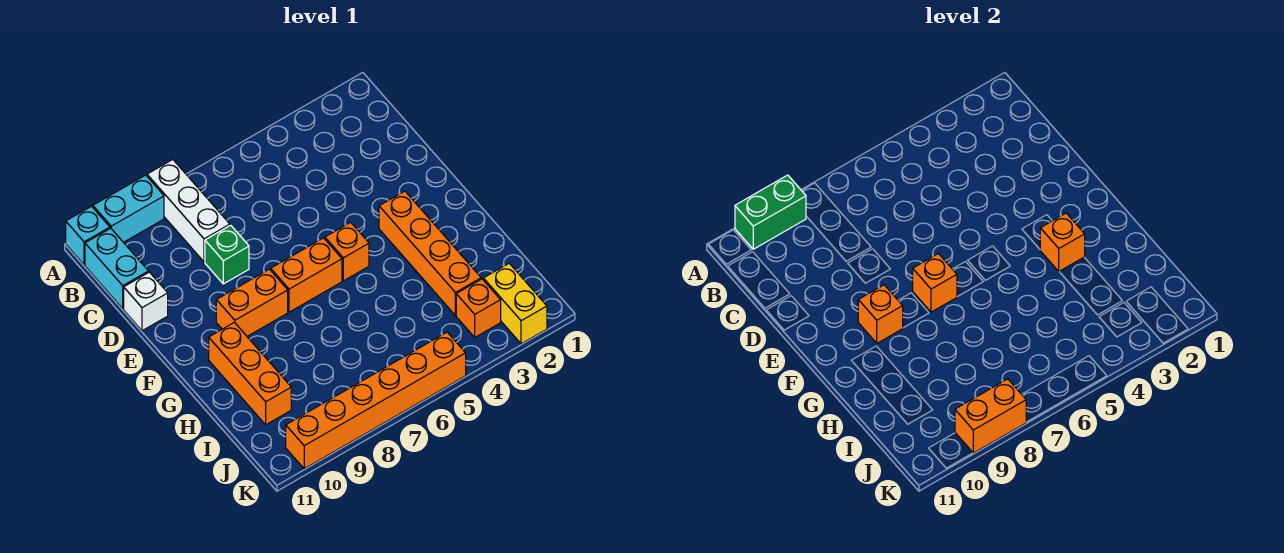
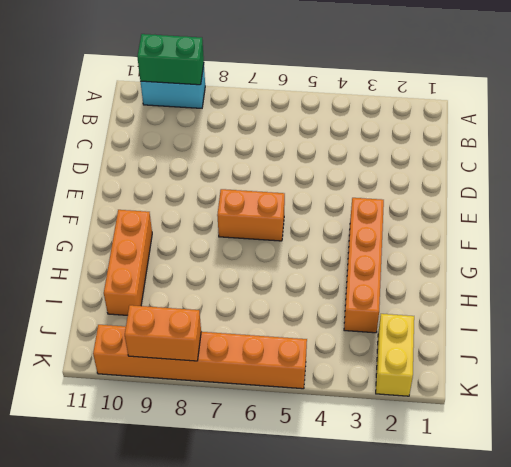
none -> white 1x3 brick [147,160,230,262]
none -> cyan 1x1 brick [66,206,110,265]
none -> cyan 1x2 brick [85,228,149,309]

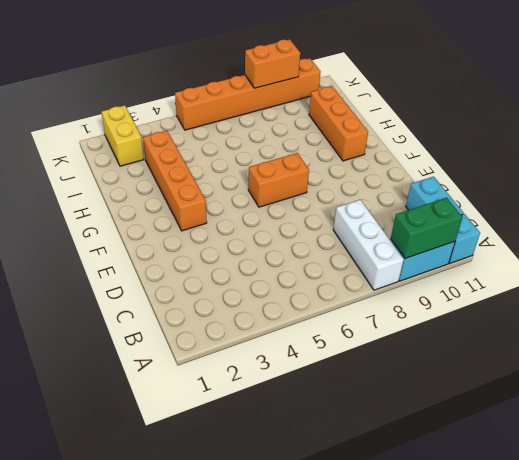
none -> green 1x1 brick [205,225,249,284]
none -> white 1x1 brick [124,272,168,331]
none -> orange 1x1 brick [325,222,369,281]

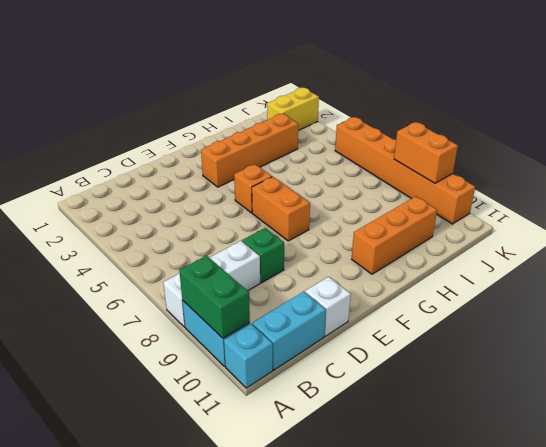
none -> orange 1x2 brick [216,269,288,336]
none -> orange 1x1 brick [456,279,501,337]
none -> orange 1x1 brick [913,254,957,312]

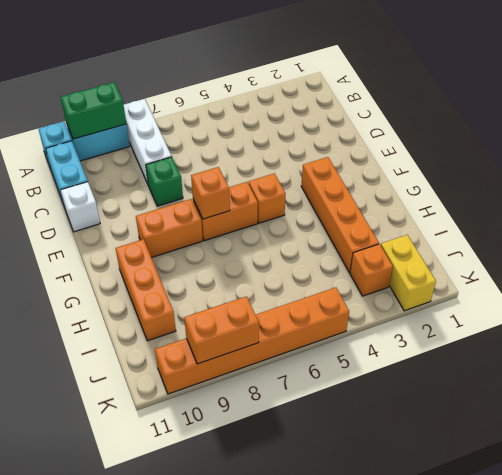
none -> orange 1x1 brick [858,285,903,343]
none -> orange 1x1 brick [1040,213,1085,272]

